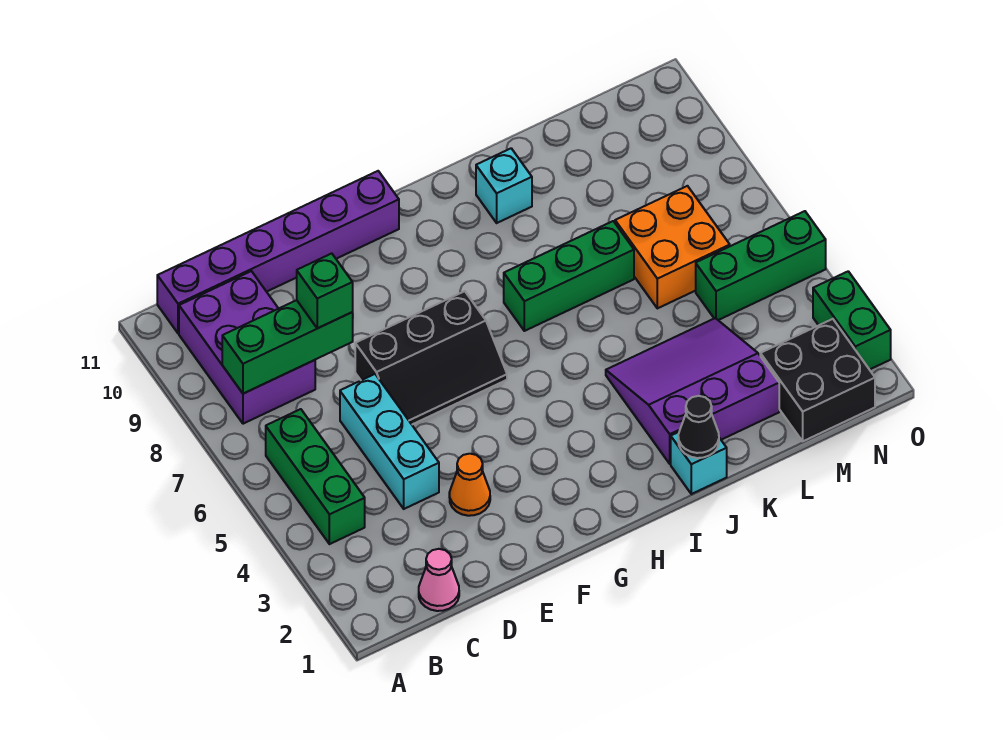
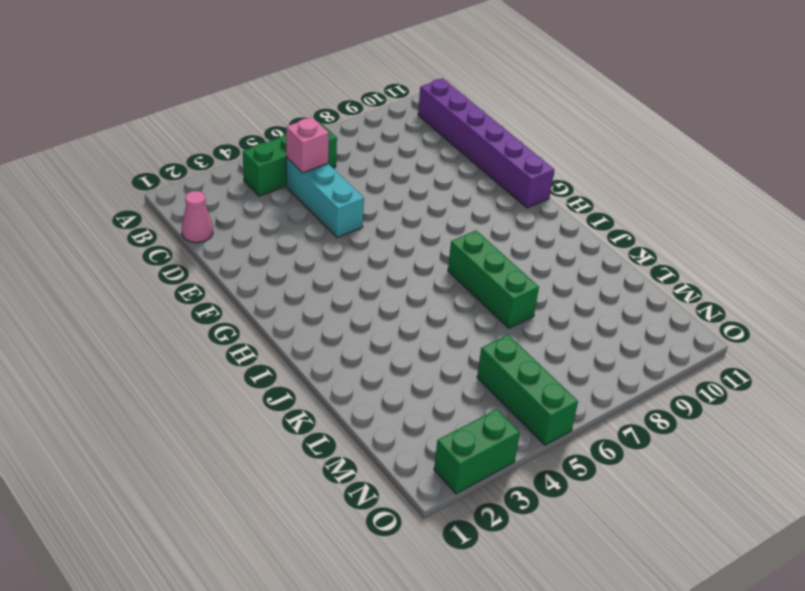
cyan 1x3 brick [286,158,364,237] -> cyan 1x3 brick turned to [340,374,439,509]
pink 1x1 brick [286,117,329,173] -> none
none -> purple 2x3 brick [179,271,315,424]
none -> orange 1x1 cone [449,454,490,516]
none -> black 2x3 slope [355,291,507,424]

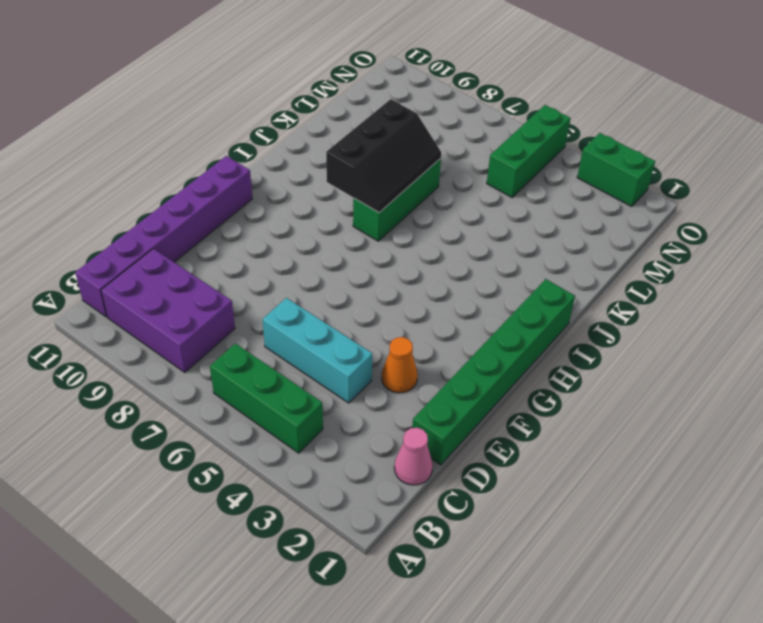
green 1x6 brick [412,279,575,465] -> none
black 2x3 slope [326,99,441,213] -> black 2x3 slope moved to [355,291,507,424]
none -> cyan 1x1 brick [671,432,727,494]
none -> purple 3x3 slope [606,318,779,464]
none -> cyan 1x1 brick [476,148,532,223]

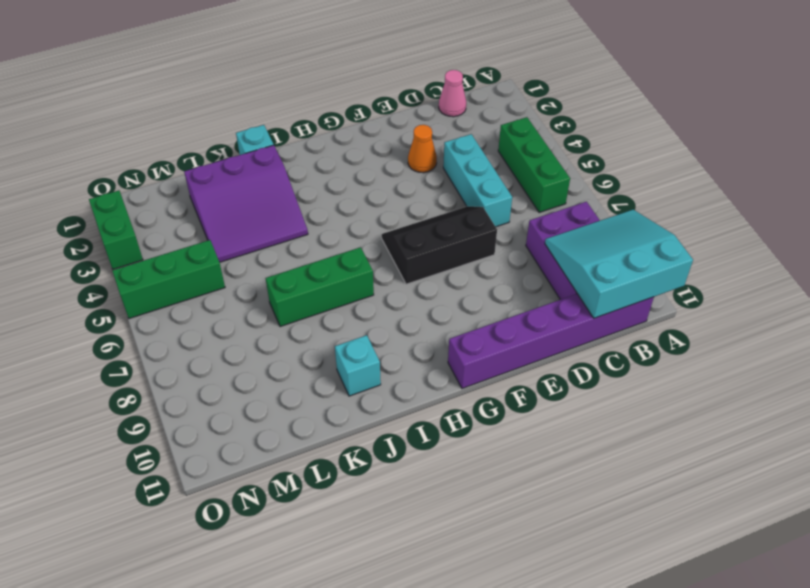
cyan 3x3 slope [545,210,693,318] -> none
none -> orange 2x2 brick [615,186,730,308]
none -> black 2x2 brick [760,319,875,441]
none -> green 1x3 brick [222,300,353,394]

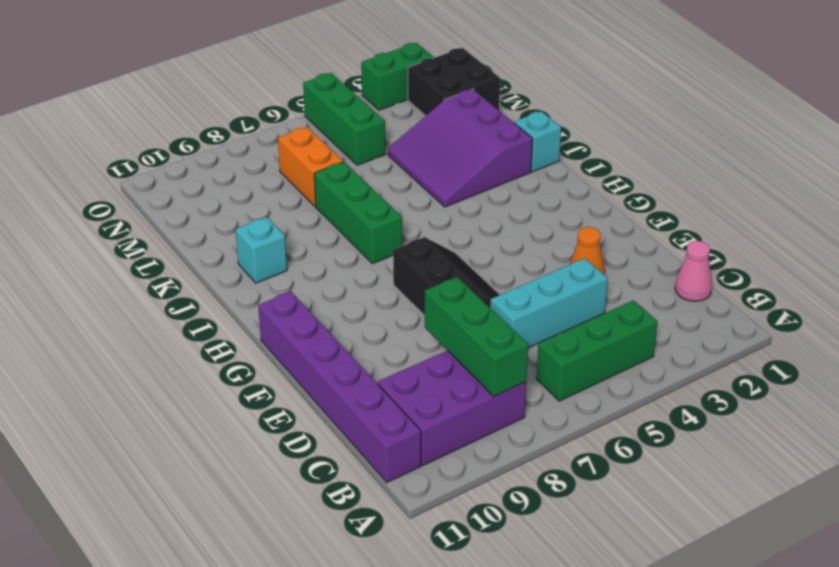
orange 1x2 brick [278,127,343,206] -> orange 2x2 brick [615,186,730,308]
none -> black 1x1 cone [678,396,719,458]
none -> green 1x1 brick [297,253,353,328]

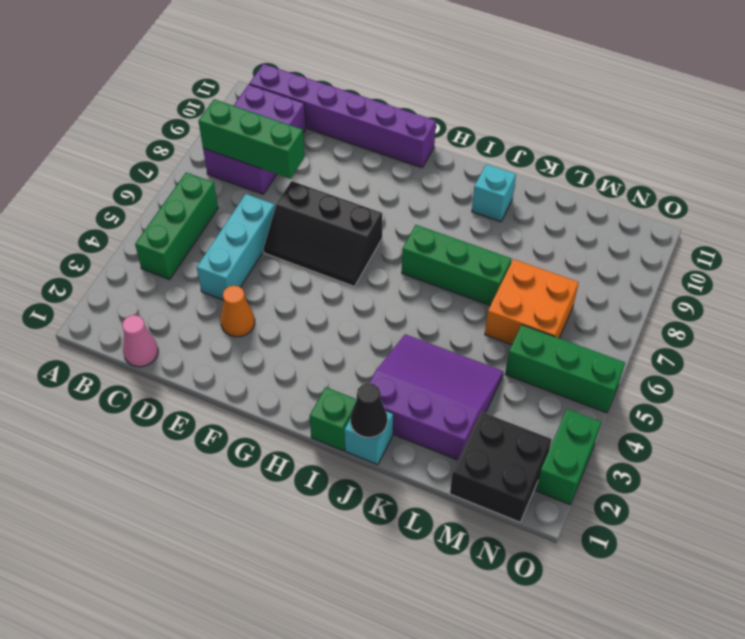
green 1x1 brick [310,387,357,451] -> green 1x1 brick moved to [297,253,353,328]

